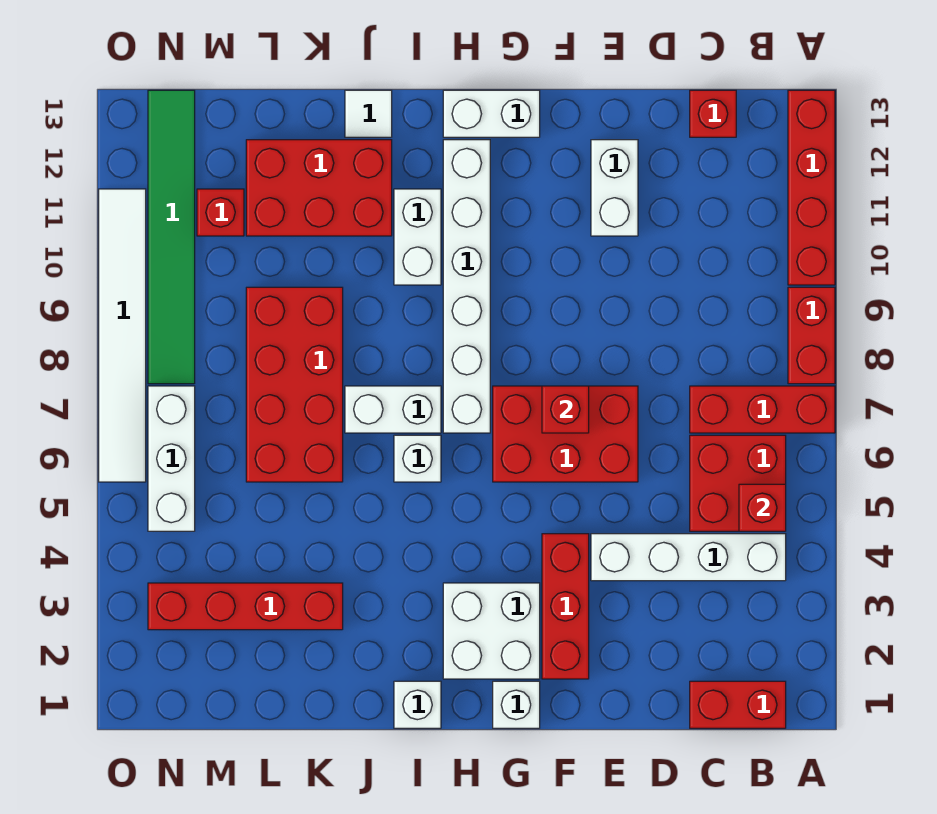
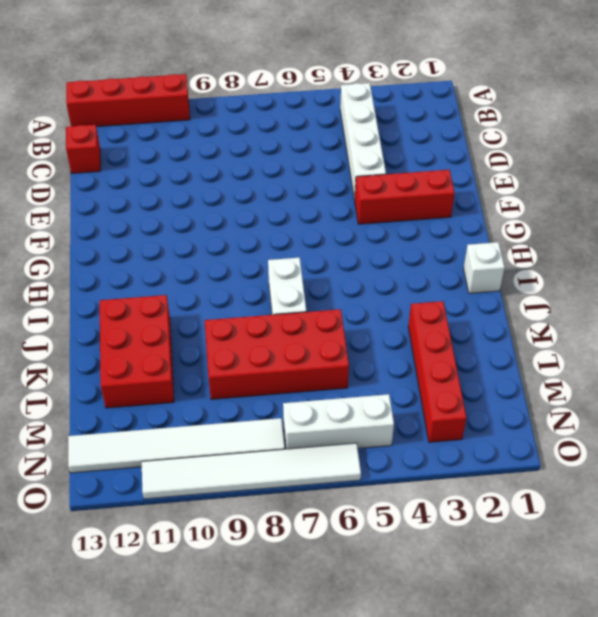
white 1x6 tile [68,418,285,473] -> green 1x6 tile [148,90,195,384]
none -> red 1x3 brick [690,386,835,433]
none -> red 1x2 brick [788,287,835,384]
none -> red 1x2 brick [690,681,786,728]

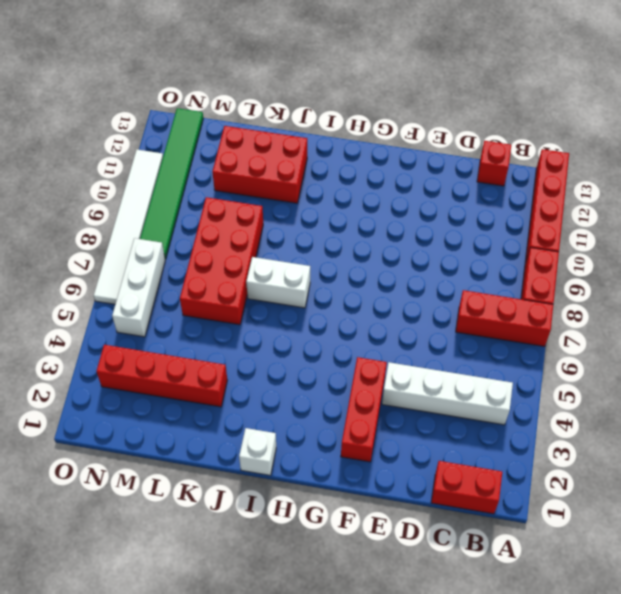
none -> red 2x2 brick [690,435,786,531]
none -> red 2x3 brick [493,386,638,482]
none -> white 1x2 brick [591,140,638,236]

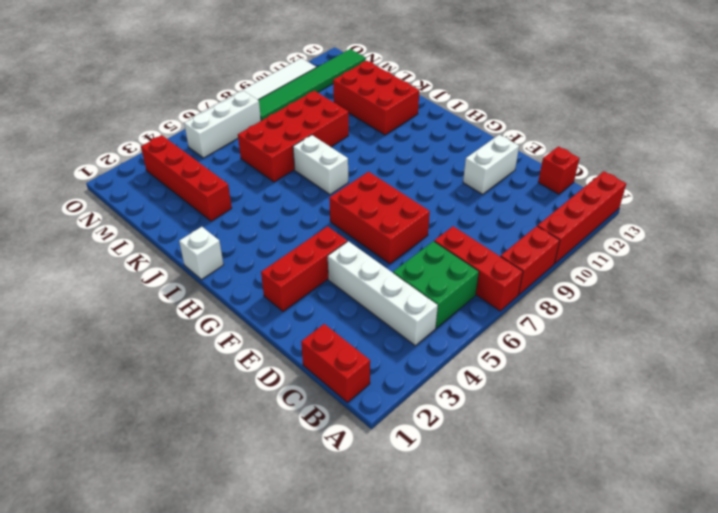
green 2x2 brick [393,241,479,328] -> red 2x2 brick [690,435,786,531]
none -> white 1x1 brick [493,681,540,728]
none -> white 2x2 brick [443,583,540,679]
none -> white 1x2 brick [443,90,540,137]

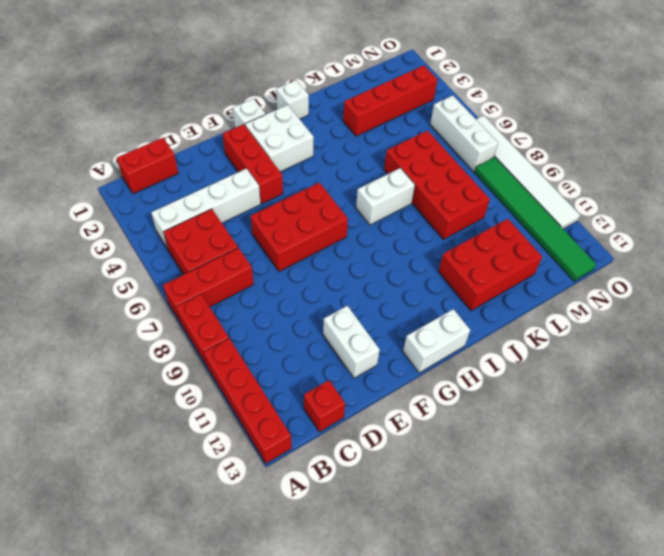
none -> white 1x6 brick [443,140,490,433]
none -> white 1x1 brick [394,435,441,482]
none -> white 1x2 brick [394,189,441,285]

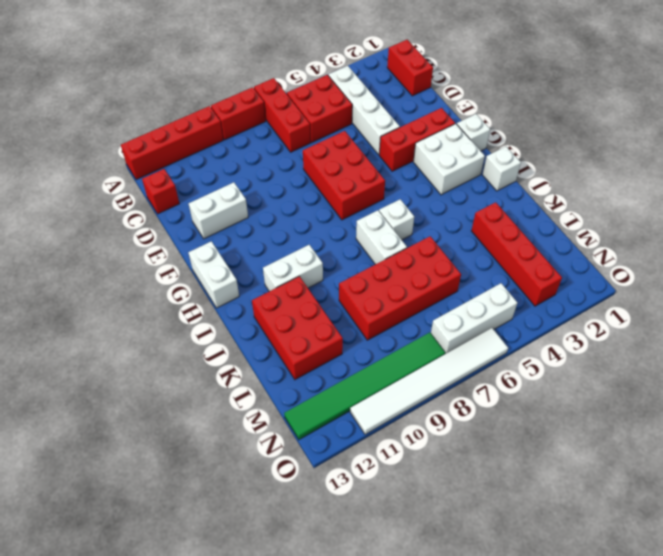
none -> white 1x6 brick [443,140,490,433]
none -> white 1x1 tile [345,90,392,137]
none -> red 1x1 brick [197,189,244,236]

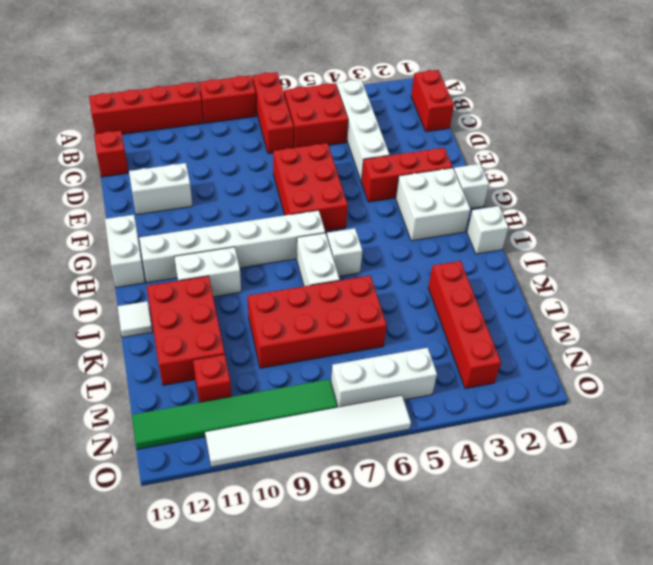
none -> red 1x1 brick [739,484,786,531]
none -> red 1x1 brick [542,386,589,433]

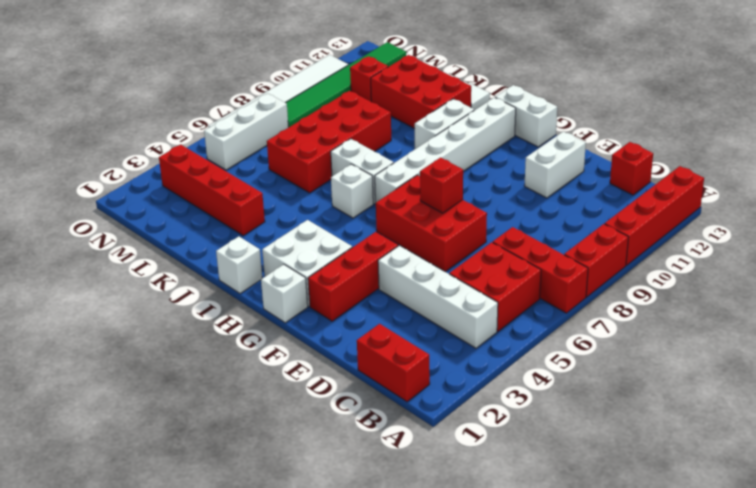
none -> red 1x1 brick [739,484,786,531]

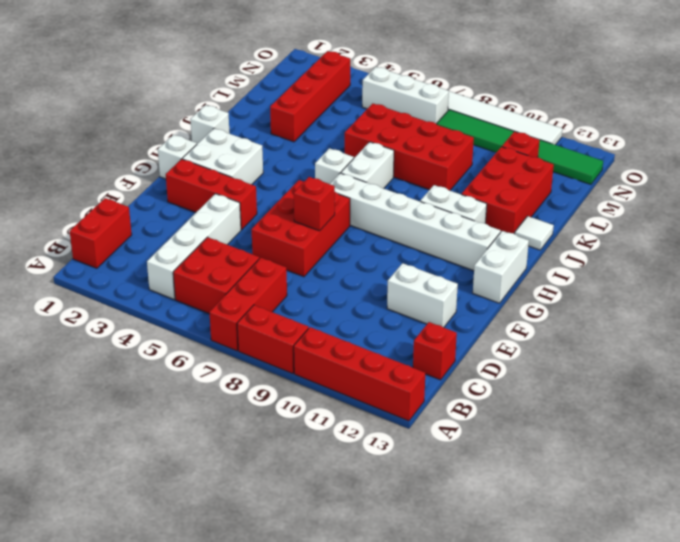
none -> red 1x1 brick [739,484,786,531]

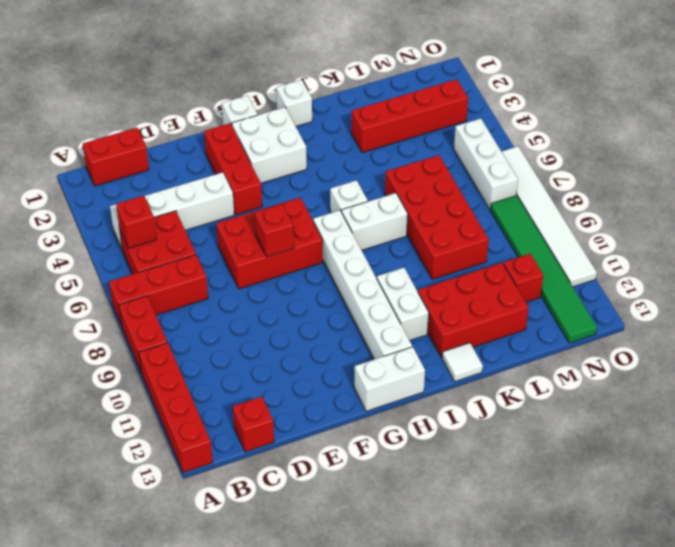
none -> white 1x2 brick [591,140,638,236]

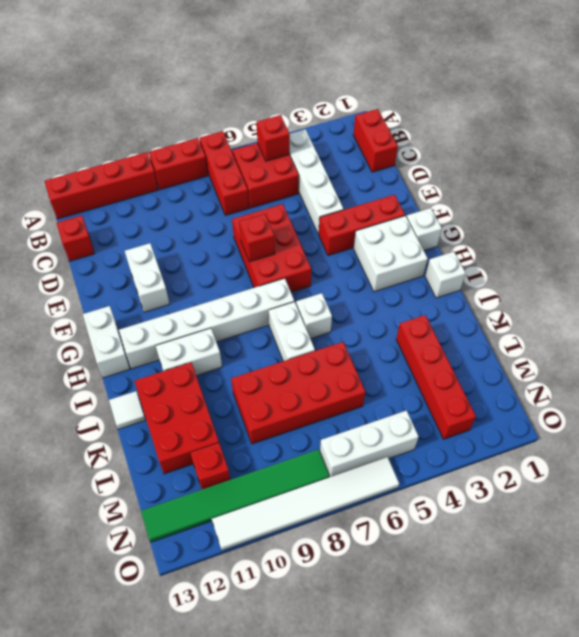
white 1x2 brick [125,243,170,312] -> white 1x2 brick turned to [591,140,638,236]

